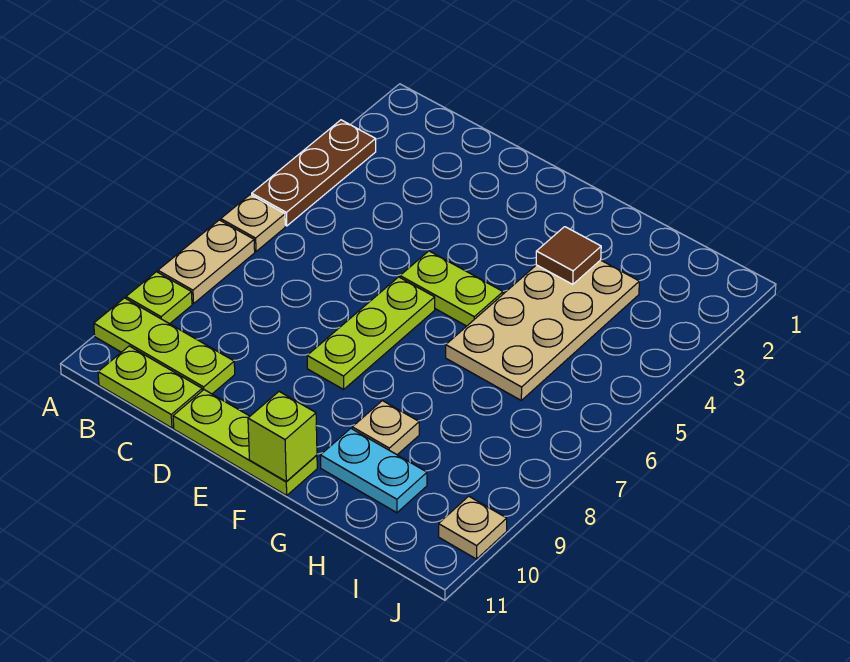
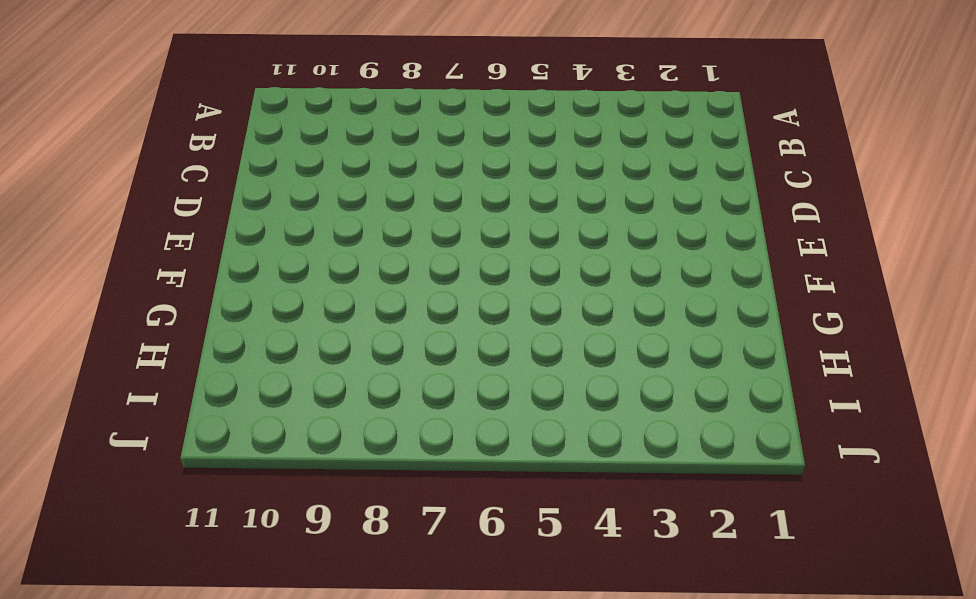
none -> brown 1x3 plate [252,120,376,226]
none -> tan 1x1 plate [221,195,285,251]
none -> tan 1x2 plate [158,220,255,304]

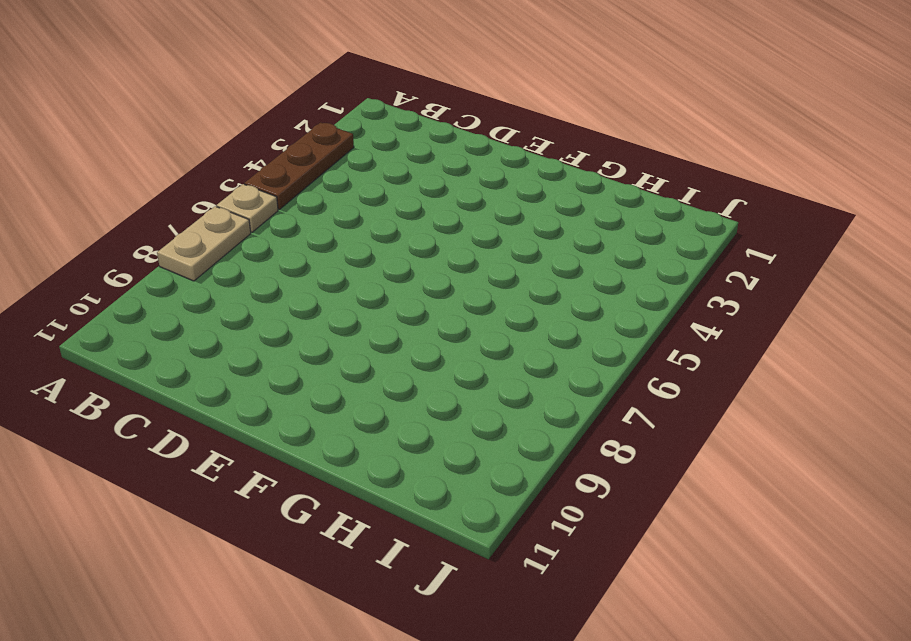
none -> lime 1x1 plate [126,272,192,324]
none -> lime 1x3 plate [94,298,235,394]
none -> lime 1x2 plate [98,346,202,428]

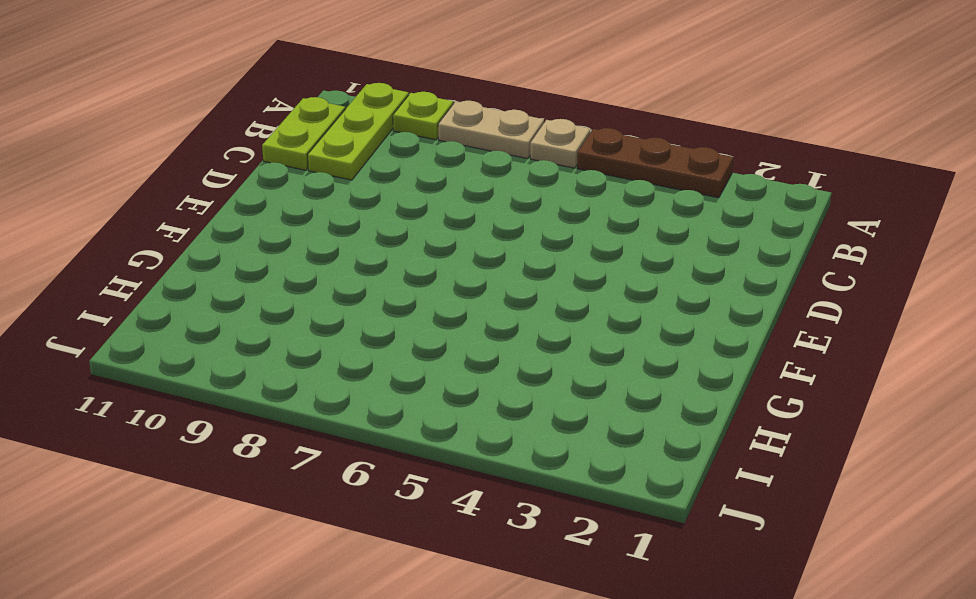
none -> lime 1x3 plate [173,390,317,495]
none -> lime 1x2 plate [400,251,503,326]
none -> lime 1x3 plate [307,277,435,389]

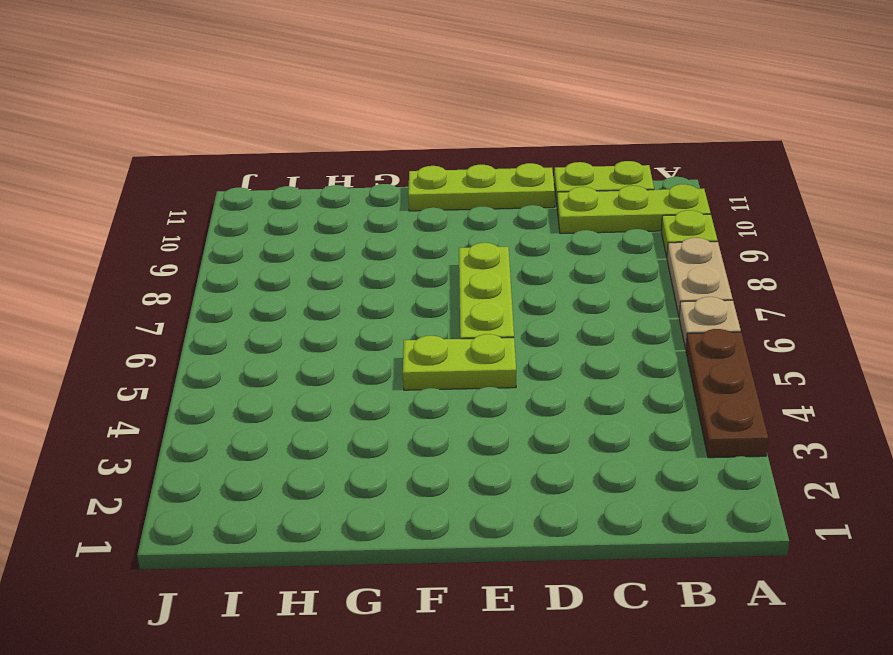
none -> tan 2x4 plate [446,260,639,400]
none -> tan 1x1 plate [352,401,419,455]
none -> cyan 1x2 plate [320,428,427,513]

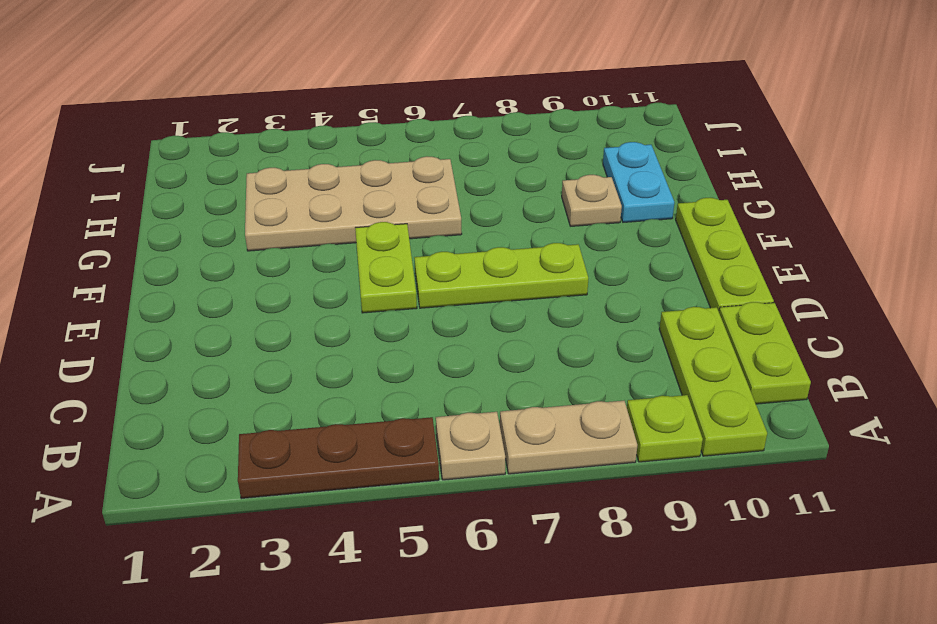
none -> tan 1x1 plate [439,496,507,559]
none -> lime 1x1 brick [248,392,317,482]
none -> brown 1x1 tile [536,227,601,284]

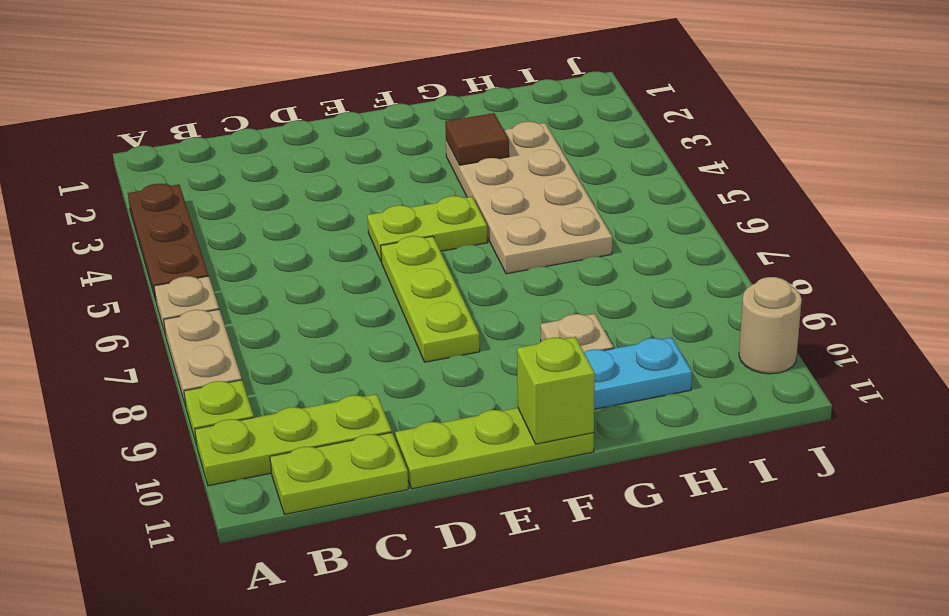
tan 1x1 round brick [739,277,802,374] -> tan 1x1 plate [439,496,507,559]

